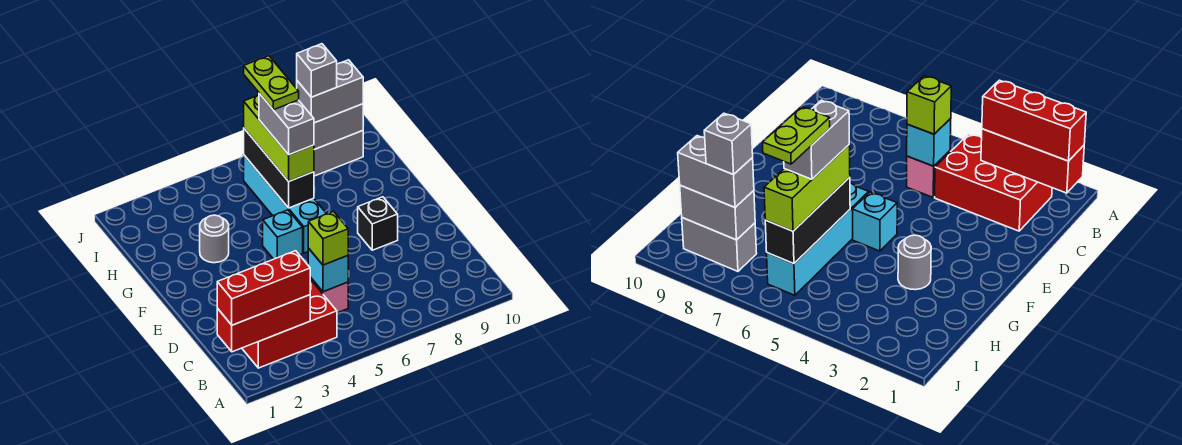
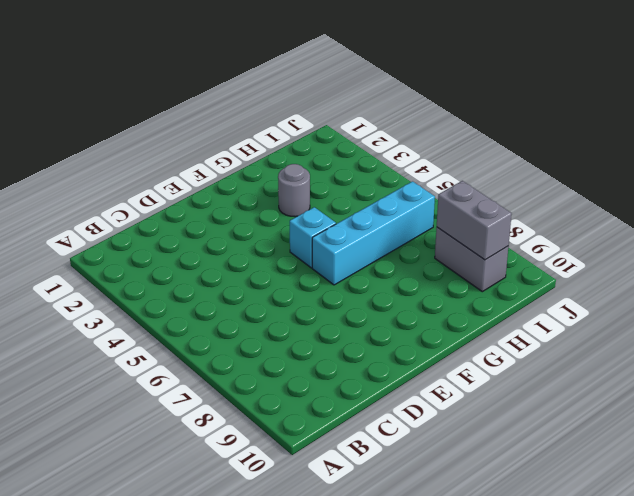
none -> red 2x3 brick [242,279,337,368]
none -> pink 1x1 brick [310,277,348,313]
none -> black 1x1 brick [358,197,398,250]

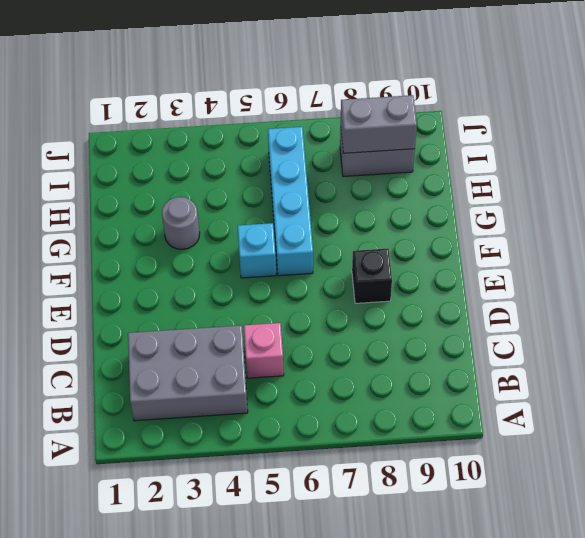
grey 2x3 brick [128,325,248,421] -> red 2x3 brick [242,279,337,368]
none -> red 1x3 brick [217,295,310,352]
none -> cyan 1x1 brick [308,248,348,292]
none -> black 1x3 brick [244,129,314,208]

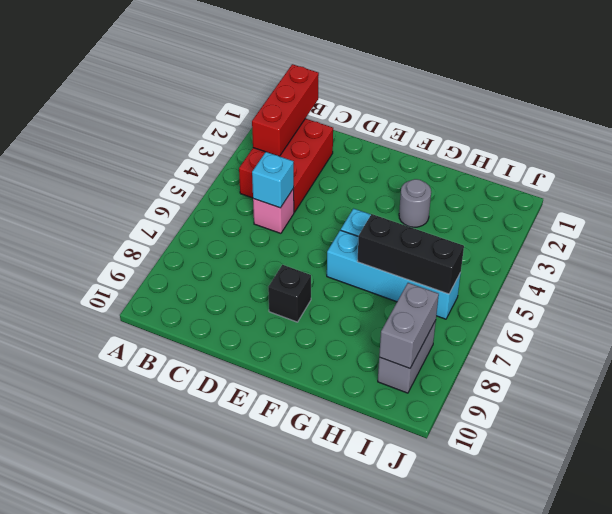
none -> red 1x3 brick [217,251,310,325]
none -> lime 1x1 brick [308,211,348,265]
none -> lime 1x3 brick [244,95,314,181]

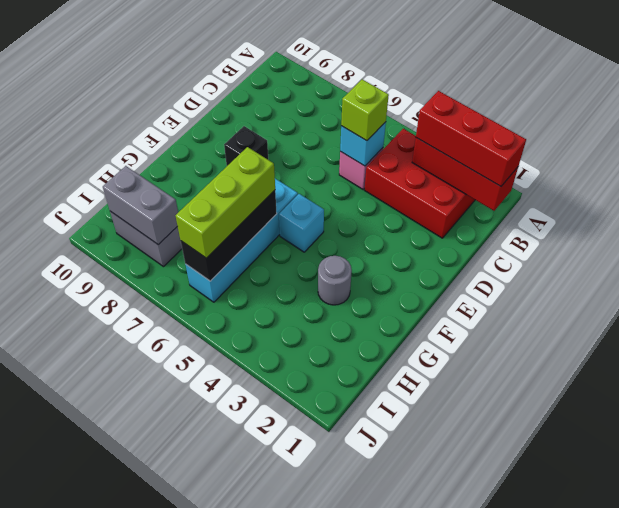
none -> grey 1x2 brick [297,60,363,123]
none -> grey 1x2 brick [259,93,314,155]
none -> grey 1x1 brick [297,44,337,97]

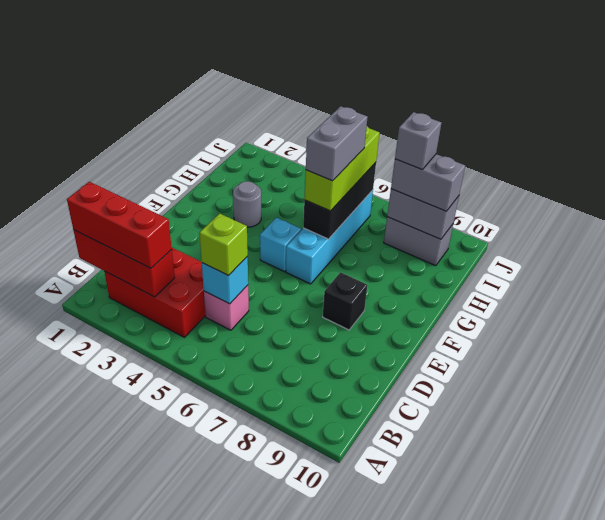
none -> lime 1x2 plate [244,56,299,110]

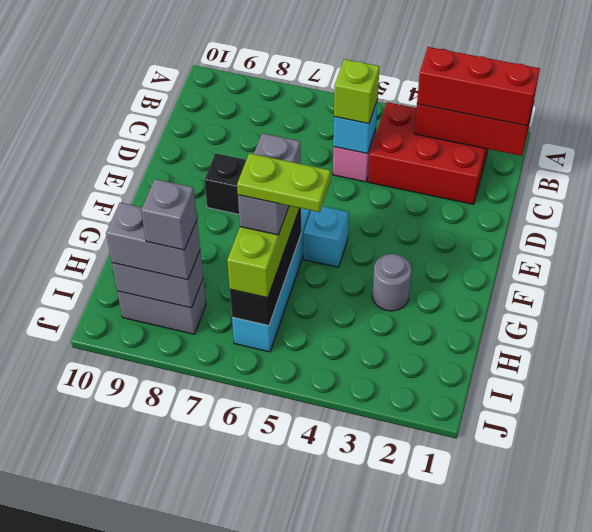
lime 1x2 plate [237,153,331,212] -> lime 1x2 plate turned to [244,56,299,110]

